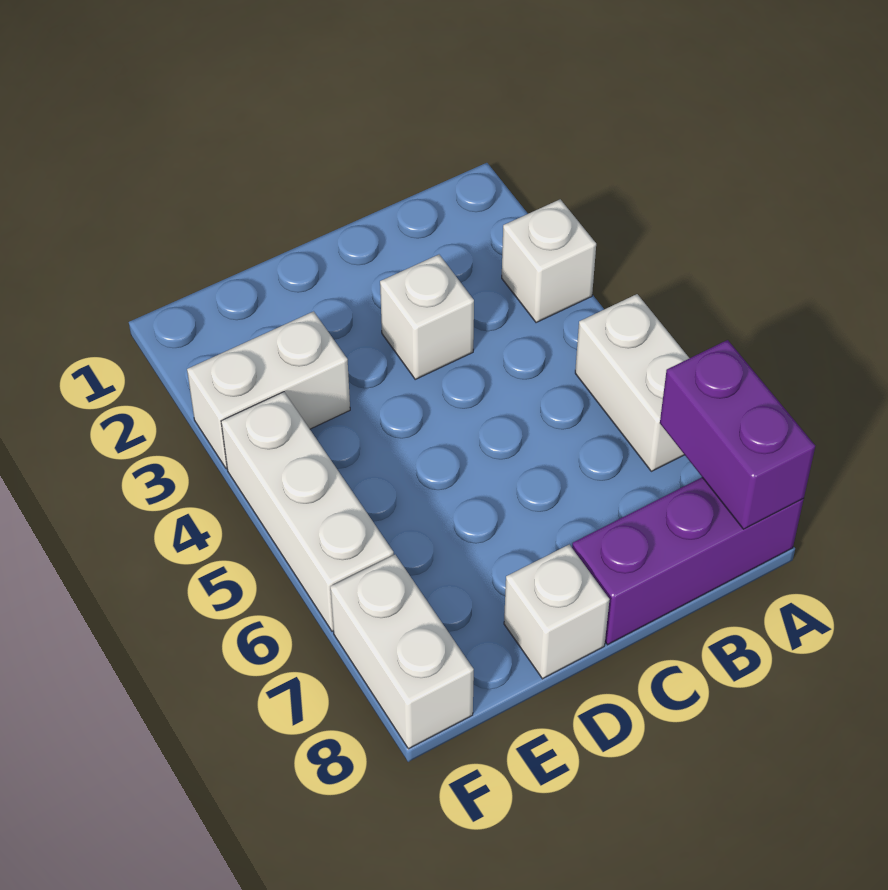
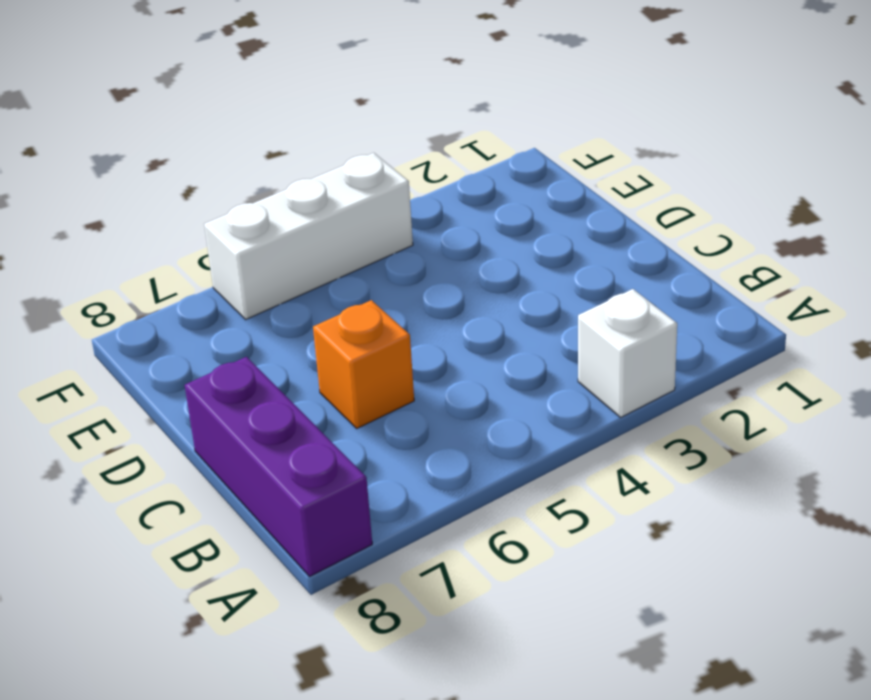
orange 1x1 brick [313,300,414,428] -> none
none -> white 1x2 brick [575,294,689,471]
none -> white 1x1 brick [380,255,474,379]

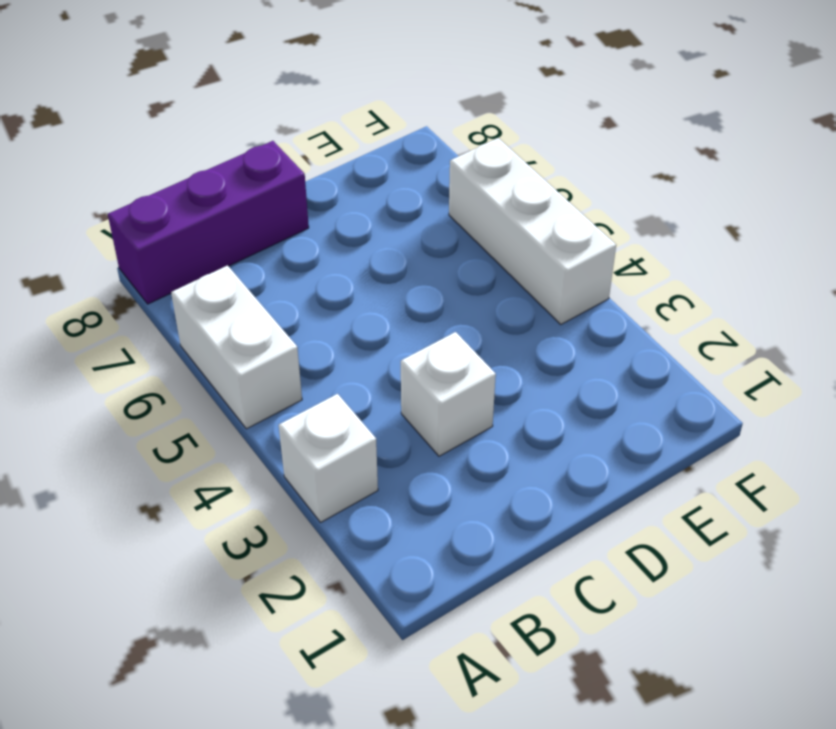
none -> white 1x1 brick [504,545,610,679]
none -> white 1x2 brick [187,311,350,469]

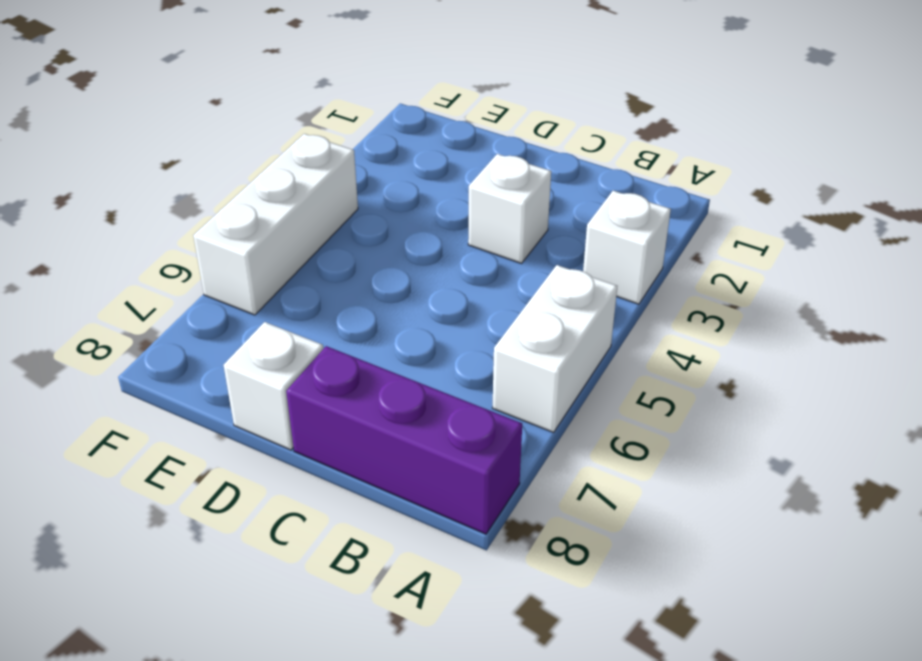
none -> white 1x2 brick [187,311,350,469]
none -> white 1x2 brick [330,555,474,749]

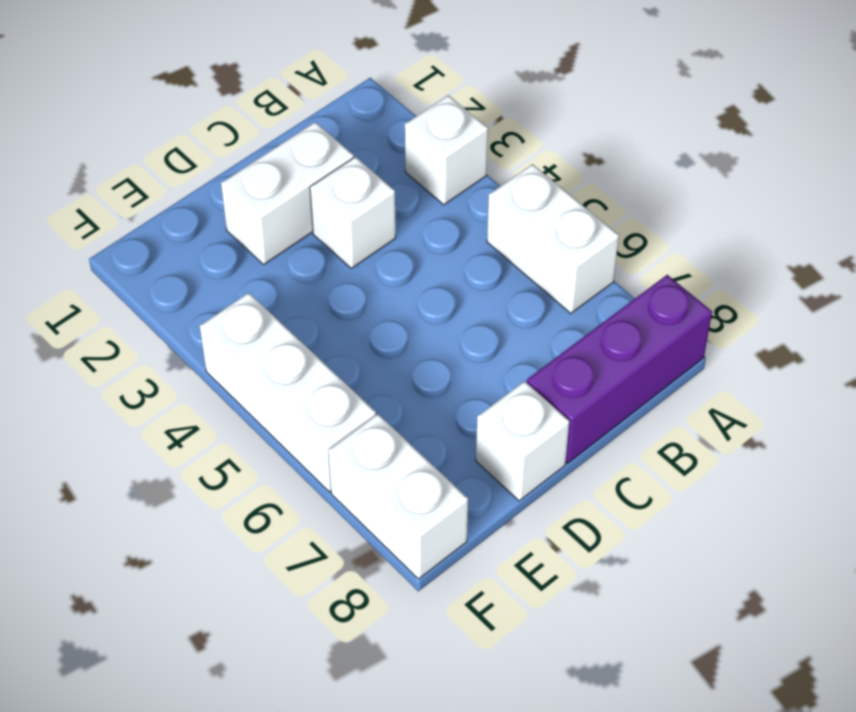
white 1x2 brick [221,122,354,264] -> white 1x2 brick moved to [187,311,350,469]
none -> purple 1x2 brick [660,340,815,529]

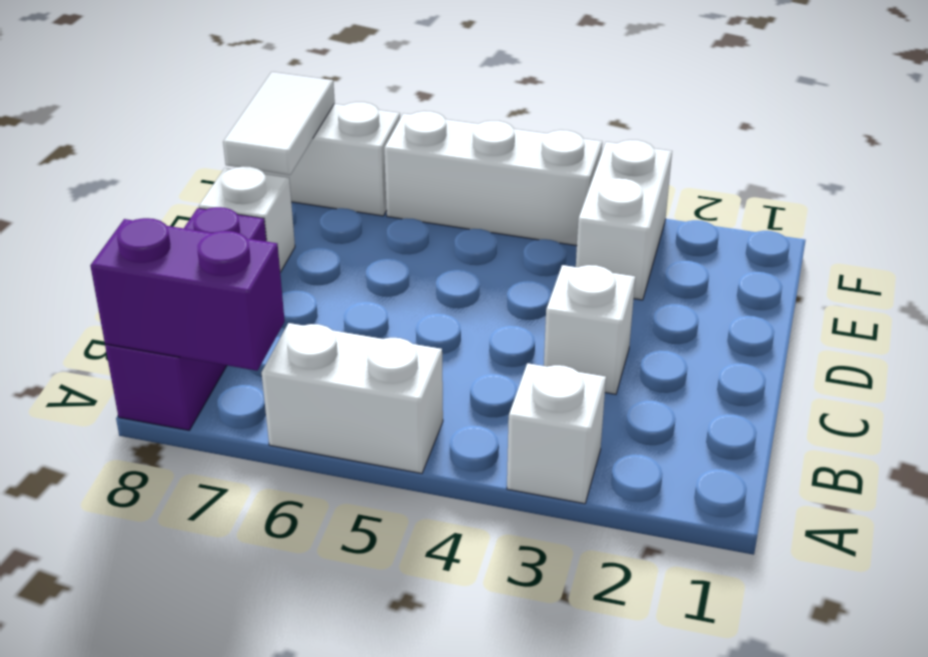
white 1x2 tile [223,72,335,175] -> none

